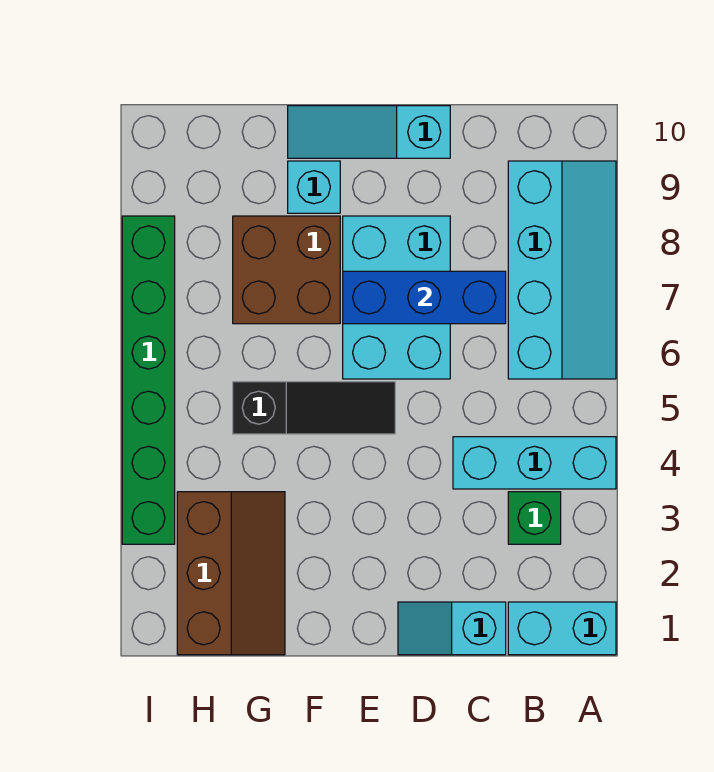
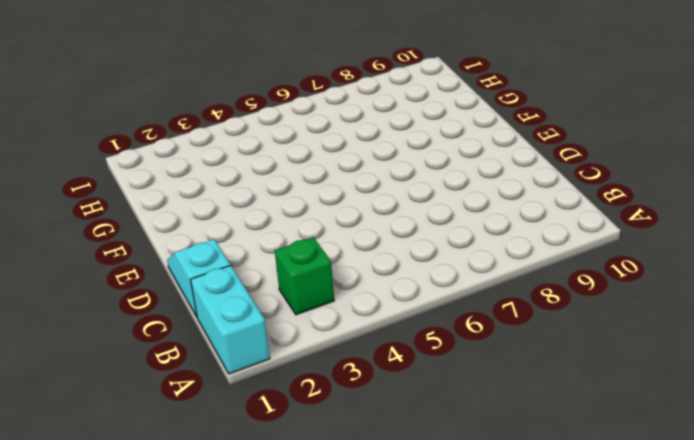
none -> cyan 1x3 brick [453,437,616,489]
none -> cyan 2x4 slope [508,161,616,379]
none -> cyan 2x3 brick [343,216,450,379]

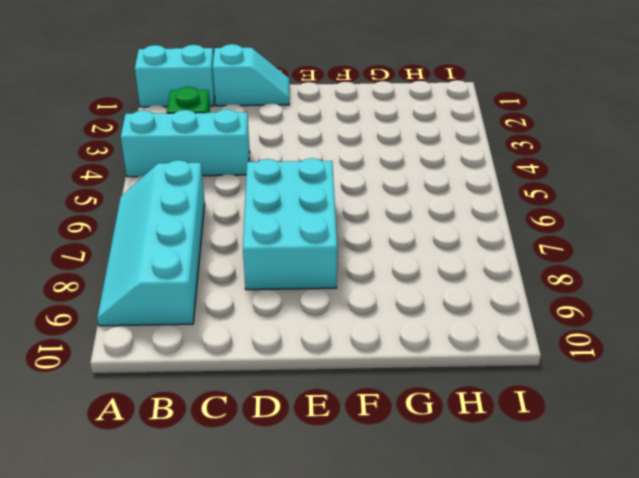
none -> cyan 1x3 slope [288,106,450,158]
none -> black 1x3 slope [233,382,395,434]
none -> brown 2x2 brick [233,216,340,324]

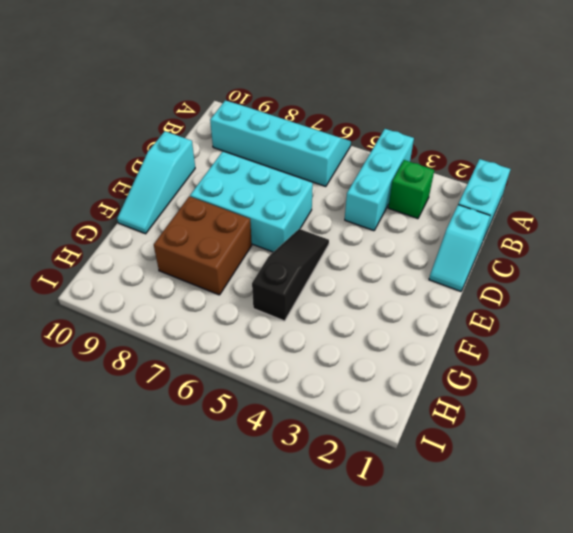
none -> cyan 1x1 brick [288,161,340,213]
none -> brown 2x3 slope [177,492,285,655]
none -> green 1x6 brick [122,216,175,544]

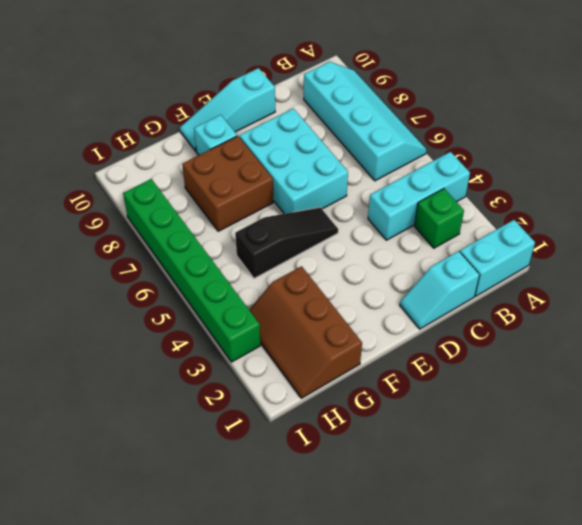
brown 2x3 slope [249,266,362,398] -> brown 2x3 slope turned to [177,492,285,655]
none -> blue 1x3 brick [343,271,506,324]

